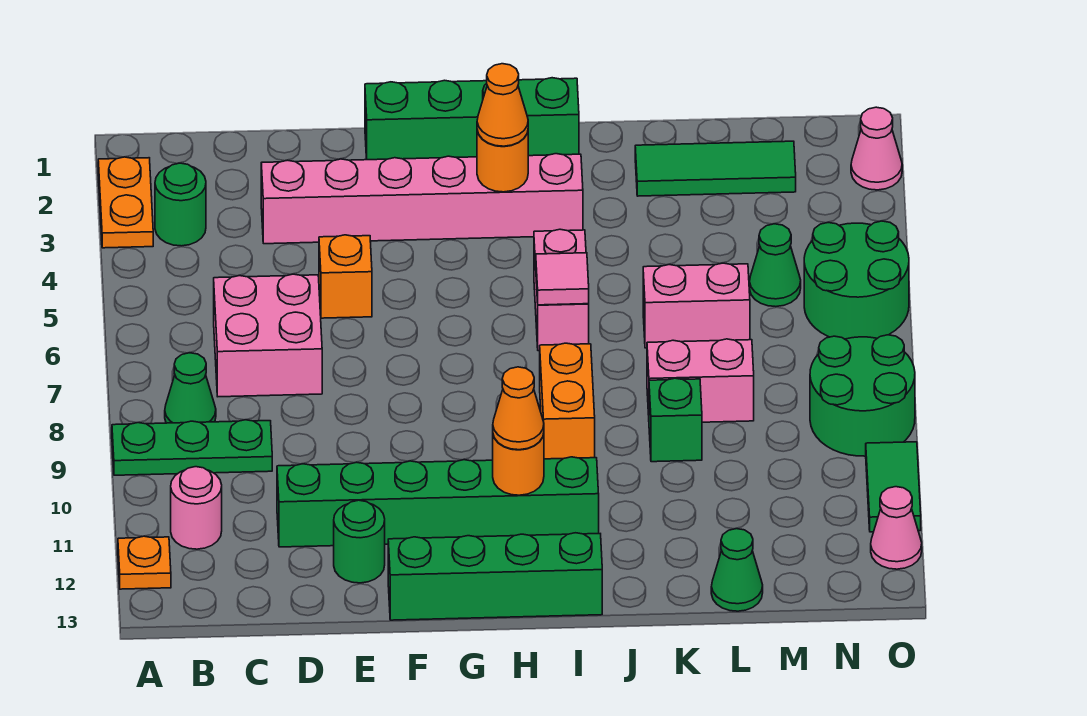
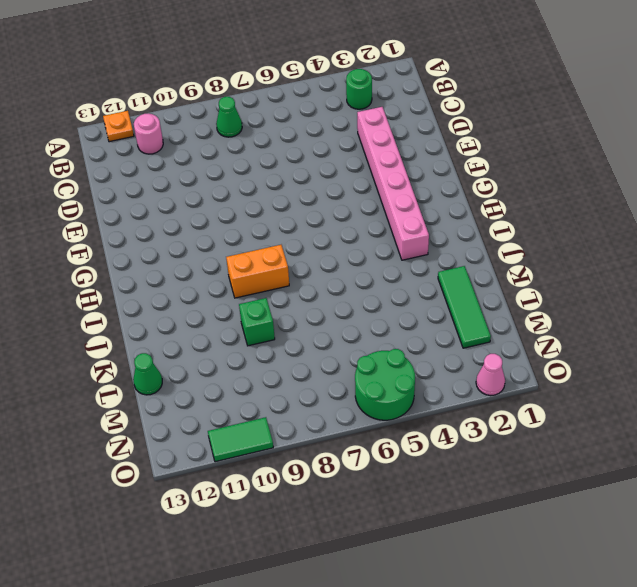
none -> orange 1x2 plate [98,157,153,248]
none -> green 1x3 plate [112,420,272,475]
none -> pink 2x2 brick [214,274,322,397]
none -> green 1x6 brick [277,457,599,547]

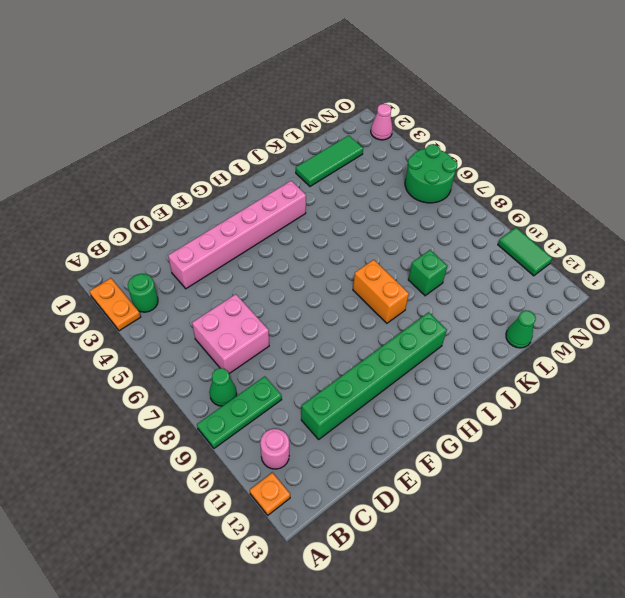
none -> orange 1x1 brick [319,235,372,318]
none -> green 1x1 round brick [334,500,385,583]
none -> green 1x4 brick [365,78,579,160]
none -> green 1x4 brick [388,533,602,620]

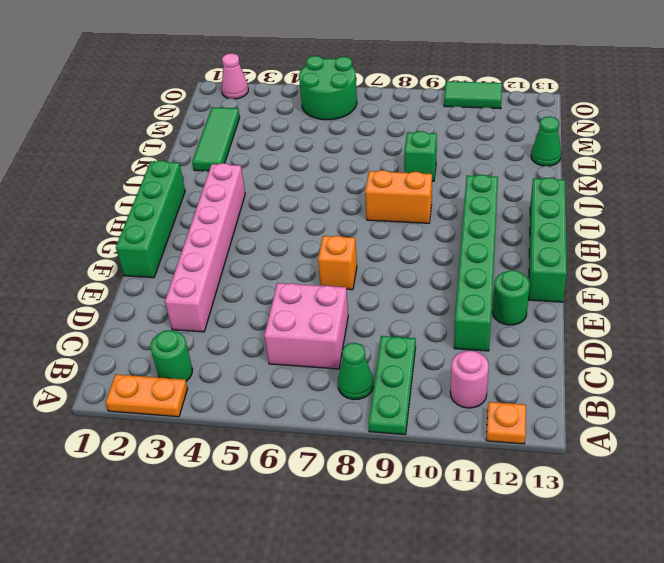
orange 1x1 brick [318,236,357,290] -> orange 1x1 brick moved to [319,235,372,318]
none -> pink 1x2 brick [534,229,589,351]
none -> pink 1x2 brick [643,263,750,348]
none -> pink 1x2 brick [647,339,754,422]
none -> green 1x1 cone [750,224,801,307]

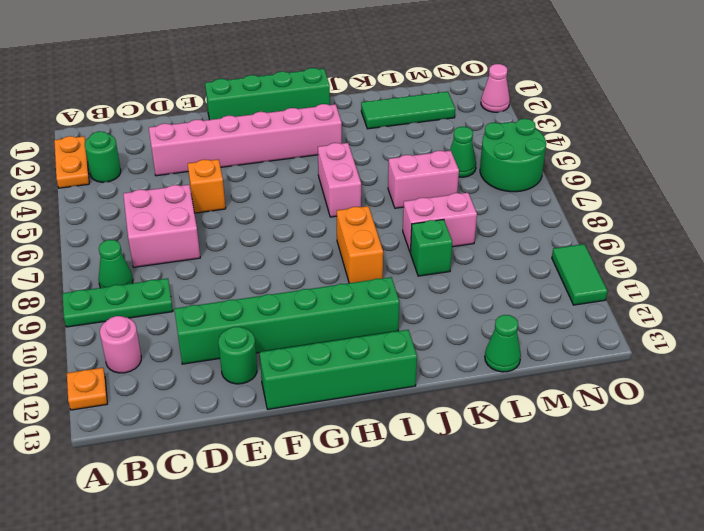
none -> green 2x2 round brick [810,335,915,456]
none -> pink 1x1 cone [871,487,922,569]
none -> orange 1x1 round brick [477,130,528,192]
none -> orange 1x1 round brick [493,433,544,495]

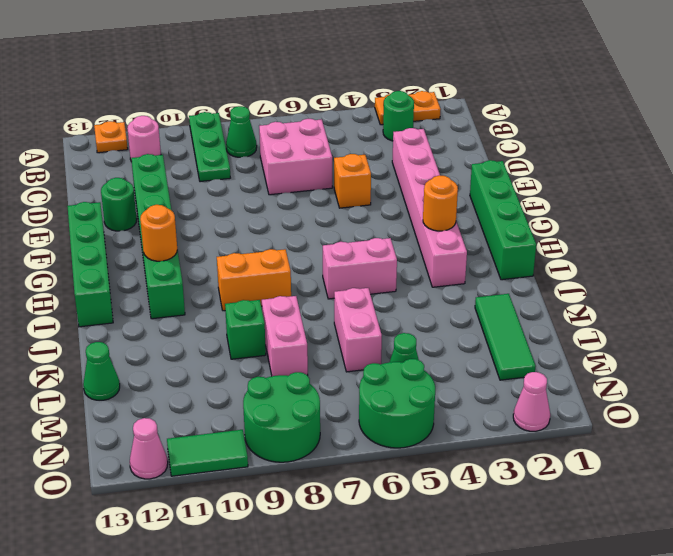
none -> pink 1x1 tile [536,253,589,305]
none -> orange 1x1 cone [477,64,528,146]
none -> orange 1x1 cone [493,367,544,450]

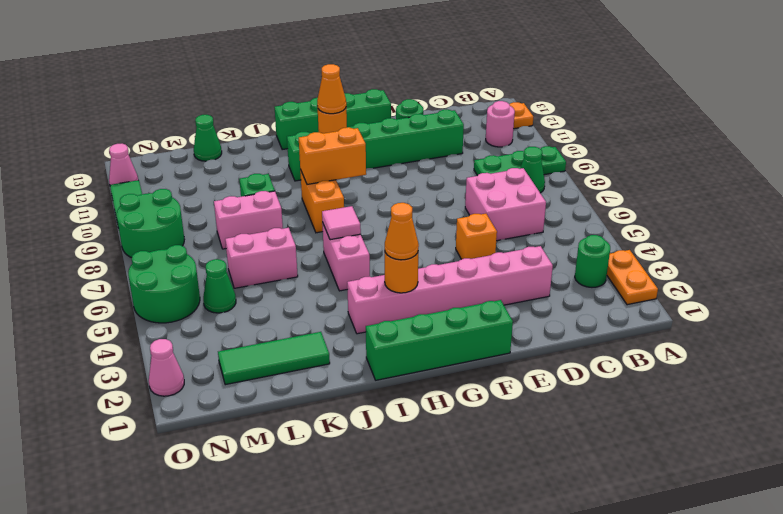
orange 1x2 brick [299,127,366,184] -> none

